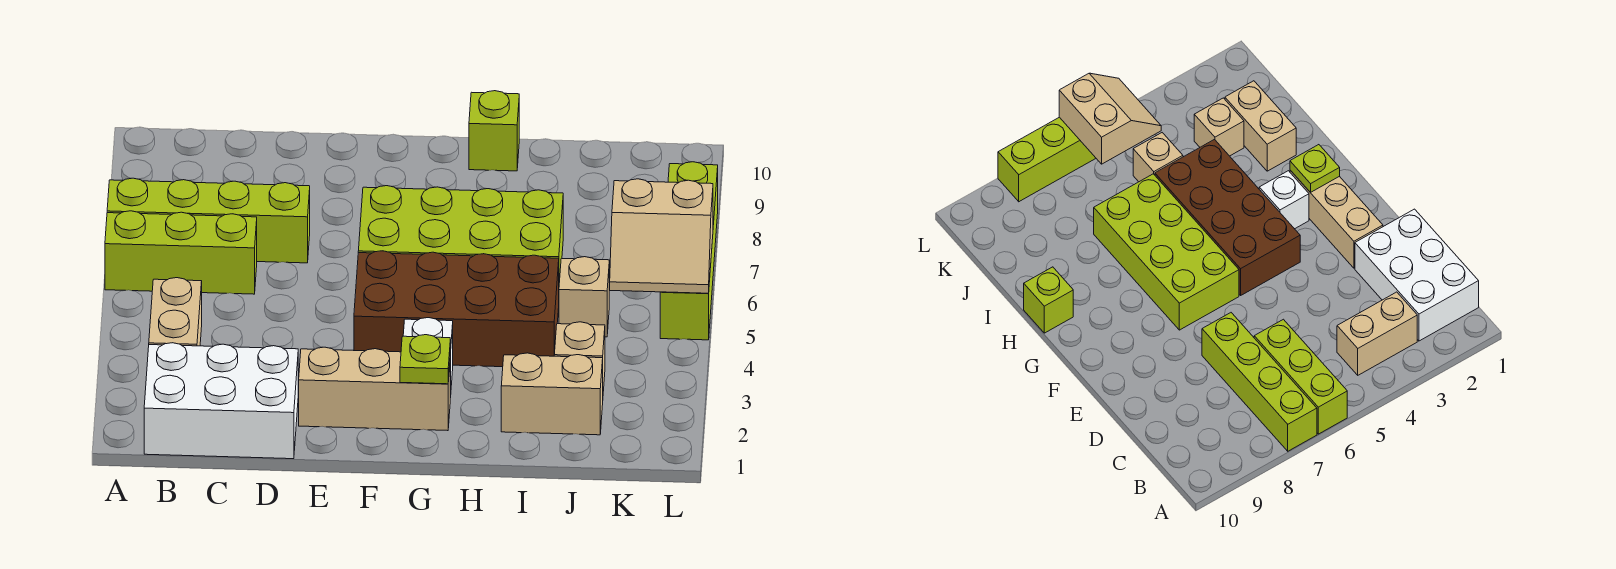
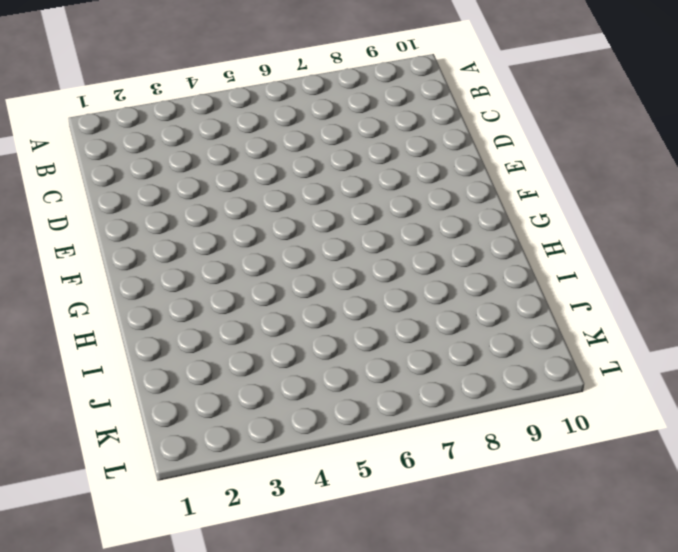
none -> lime 1x3 brick [105,211,257,294]
none -> lime 1x4 brick [107,178,310,263]
none -> white 2x3 brick [144,343,298,459]

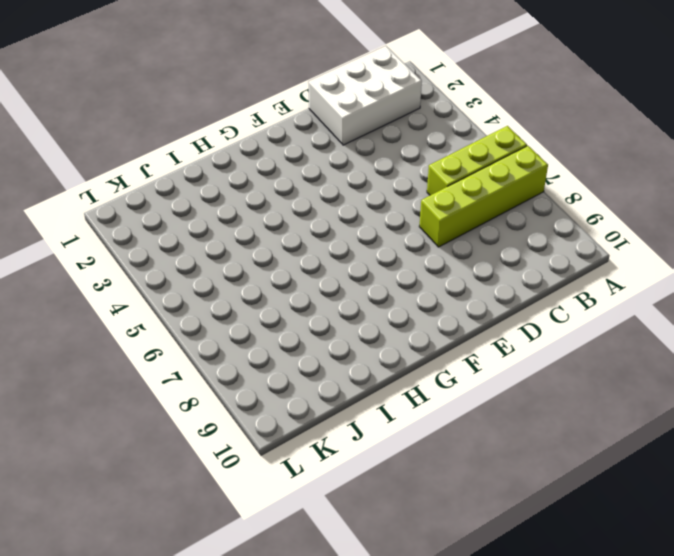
none -> tan 1x2 brick [149,278,202,346]
none -> tan 1x3 brick [299,347,450,431]
none -> brown 2x4 brick [354,251,559,367]

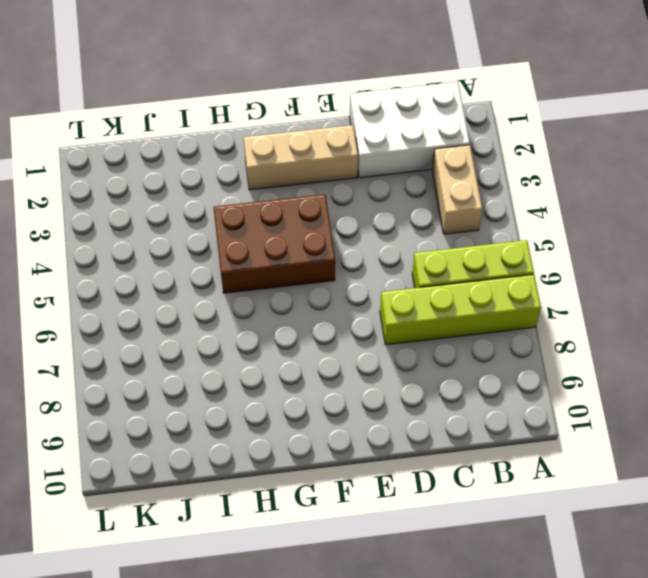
brown 2x3 brick [213,194,335,293] -> brown 2x4 brick [354,251,559,367]
none -> lime 2x4 brick [358,186,563,283]
none -> white 1x1 brick [403,318,453,398]
none -> lime 1x1 brick [469,91,519,171]

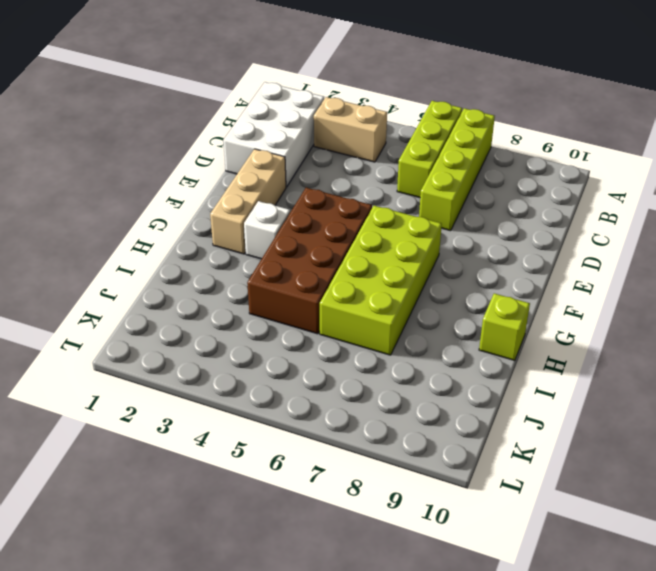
none -> tan 1x2 brick [501,353,603,435]
none -> tan 1x1 brick [554,322,605,391]
none -> tan 1x1 brick [559,257,609,337]

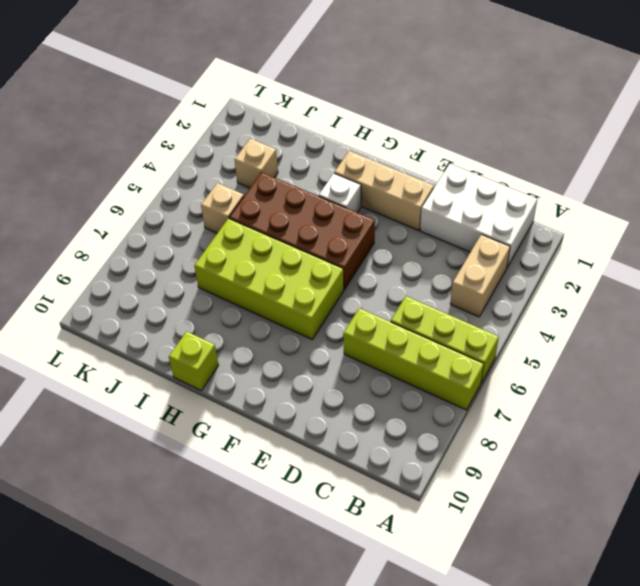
none -> tan 1x2 brick [501,353,603,435]
none -> lime 1x4 brick [660,162,718,340]
none -> lime 1x1 plate [400,335,450,384]

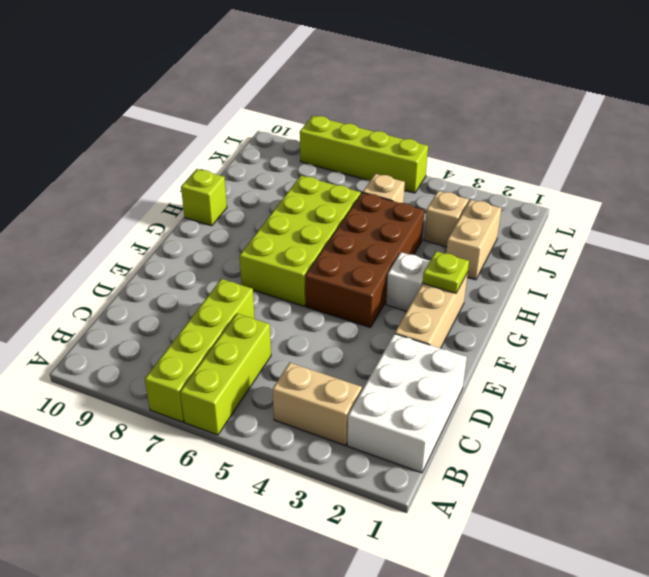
none -> tan 2x2 slope [610,179,713,293]

